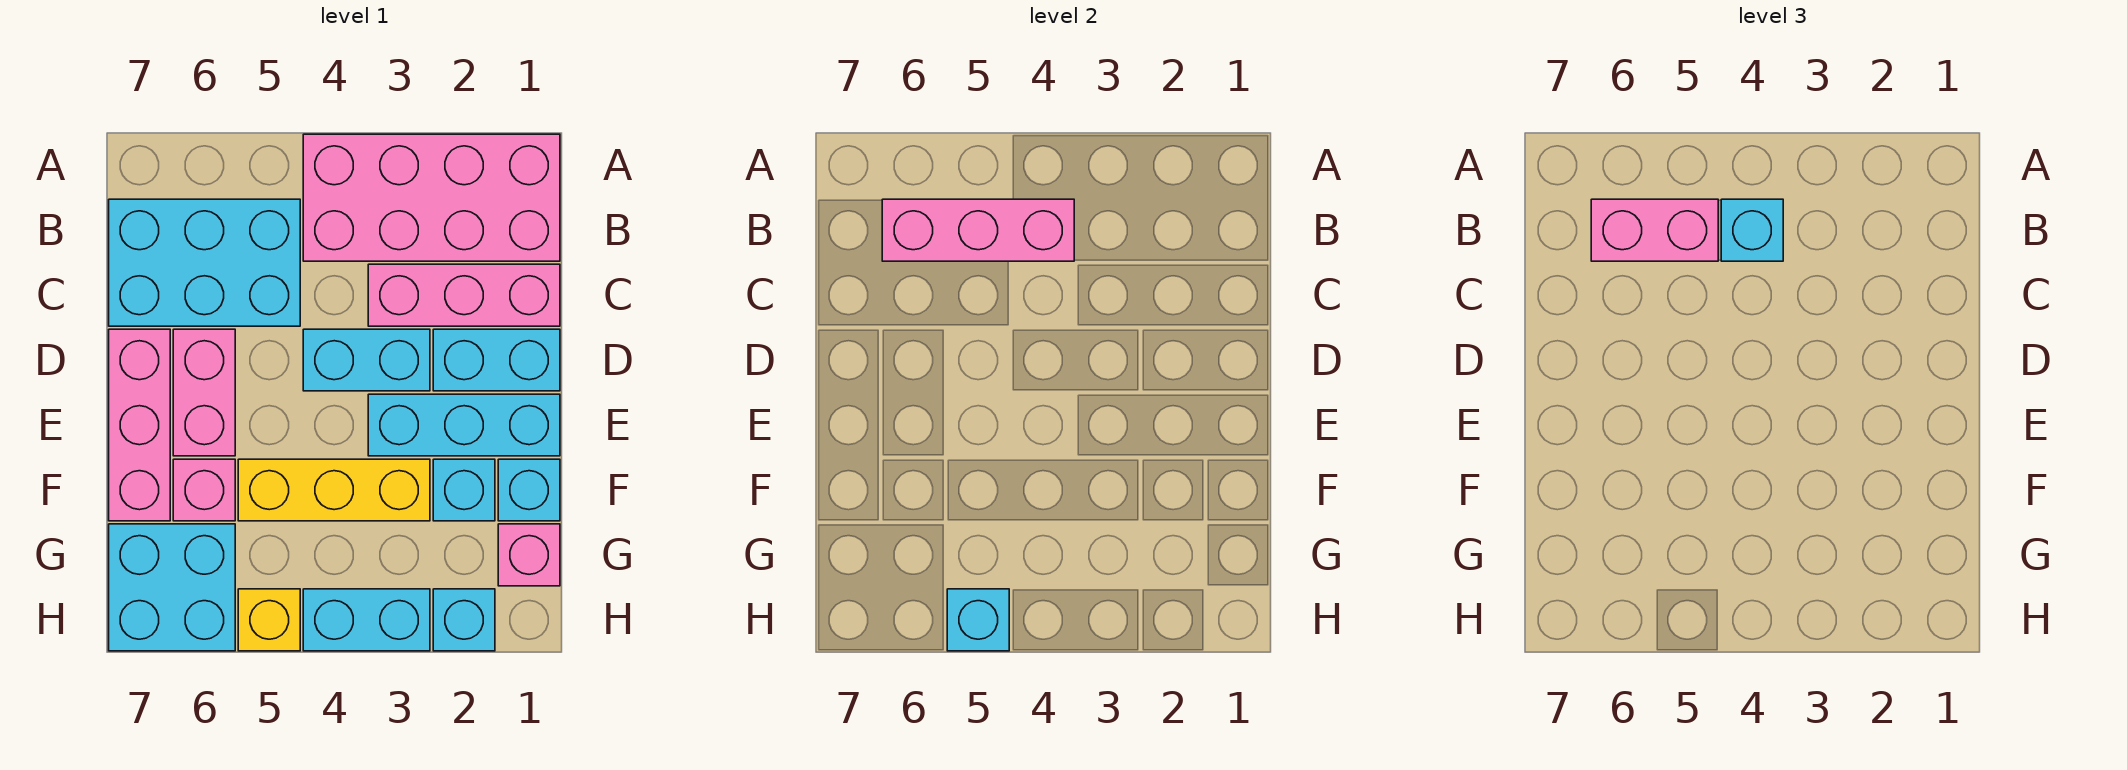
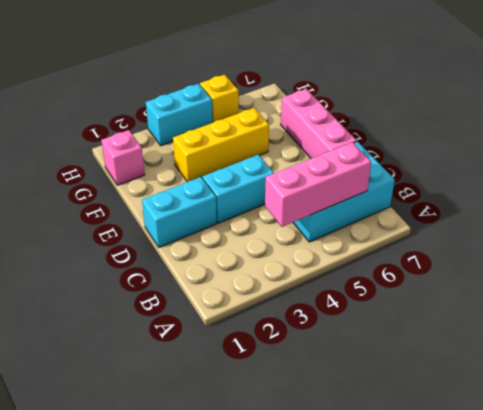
none -> pink 2x4 brick [303,134,560,261]
none -> pink 1x3 brick [368,264,560,326]
none -> pink 1x2 brick [173,329,235,456]

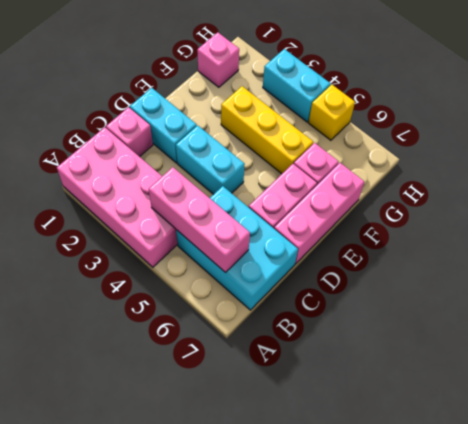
pink 1x1 brick [106,107,153,157] -> pink 1x3 brick [368,264,560,326]
none -> cyan 1x3 brick [368,394,560,456]
none -> cyan 1x1 brick [498,459,560,521]
none -> cyan 1x1 brick [433,459,495,521]

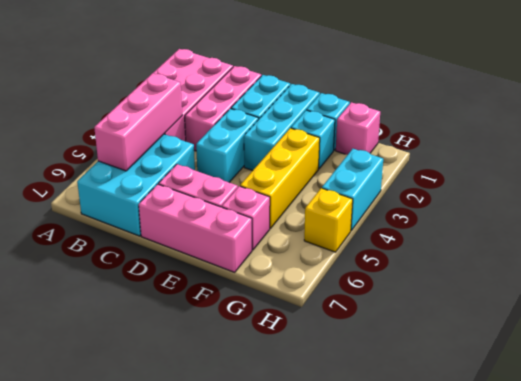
none -> cyan 2x2 brick [109,524,235,651]
none -> cyan 1x1 brick [433,589,495,651]
none -> cyan 1x1 brick [947,589,1009,651]

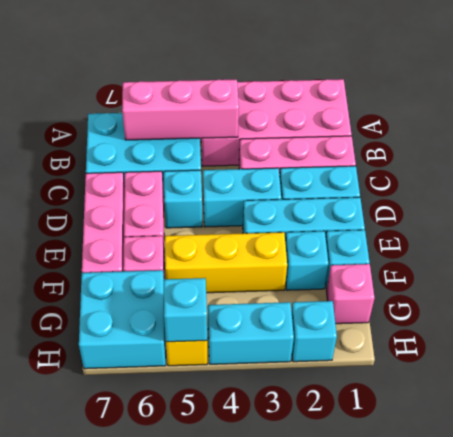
cyan 1x1 brick [164,170,202,228] -> cyan 1x1 brick moved to [1721,199,1783,261]
none -> pink 1x2 brick [1591,199,1718,261]

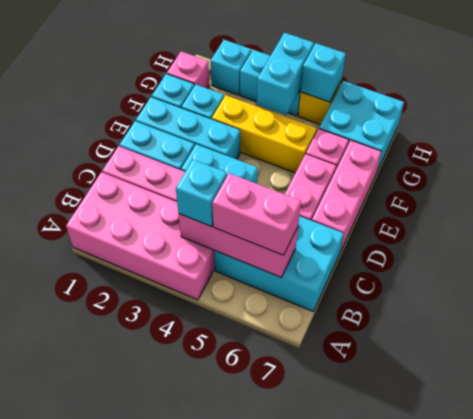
cyan 1x2 brick [257,33,314,115] -> none

